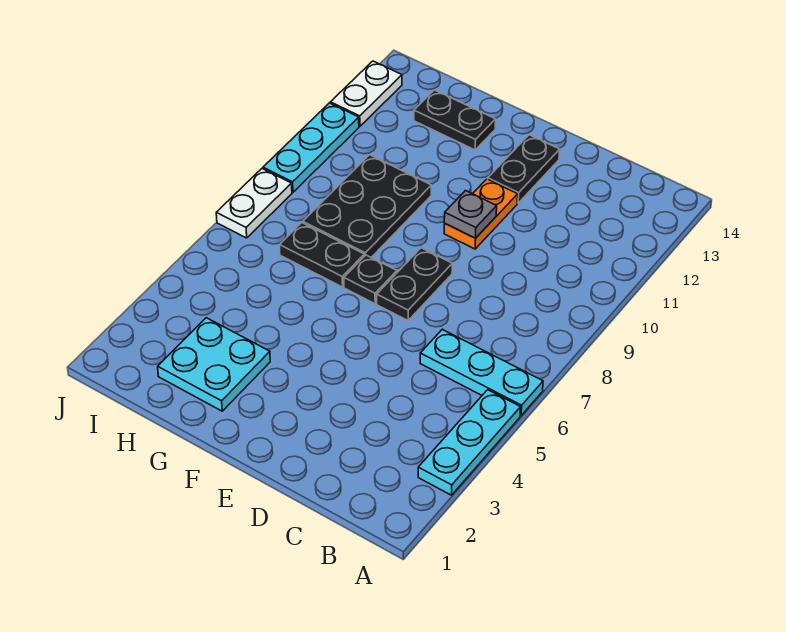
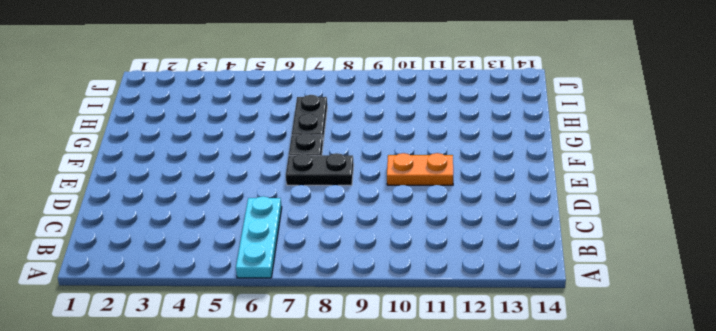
none -> cyan 1x3 plate [418,390,521,495]
none -> black 1x2 plate [488,135,560,203]
none -> cyan 2x2 plate [158,318,270,411]

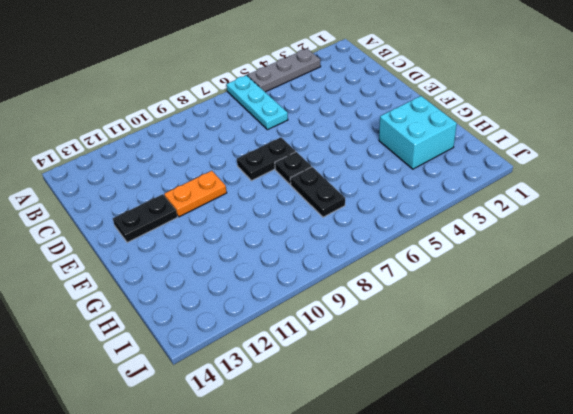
grey 1x3 plate [248,49,321,92] -> cyan 1x3 plate [418,390,521,495]
cyan 2x2 brick [379,96,457,169] -> cyan 2x2 plate [158,318,270,411]
none -> black 2x3 plate [303,155,431,257]
none -> black 1x2 plate [414,90,496,150]
none -> white 1x2 plate [216,169,292,238]

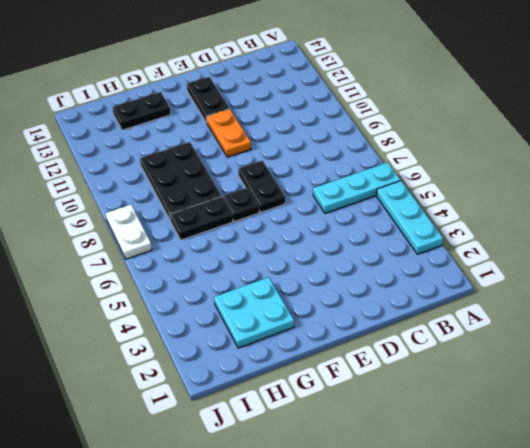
none -> cyan 1x3 plate [263,103,359,192]
none -> white 1x2 plate [330,61,402,126]
none -> grey 1x1 plate [444,191,497,238]

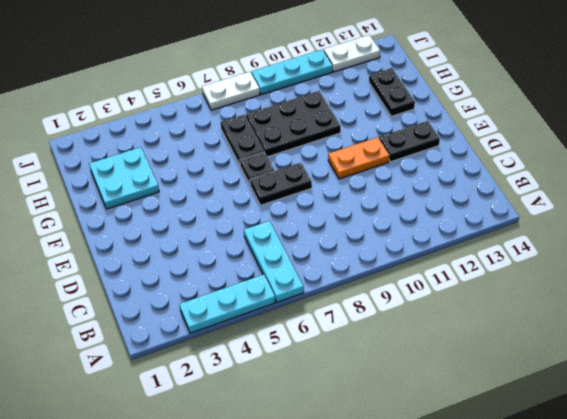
none -> grey 1x1 plate [444,191,497,238]

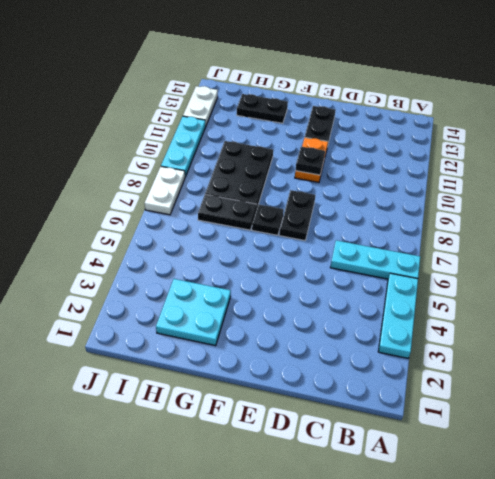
black 1x1 plate [295,147,325,175] -> grey 1x1 plate [444,191,497,238]

